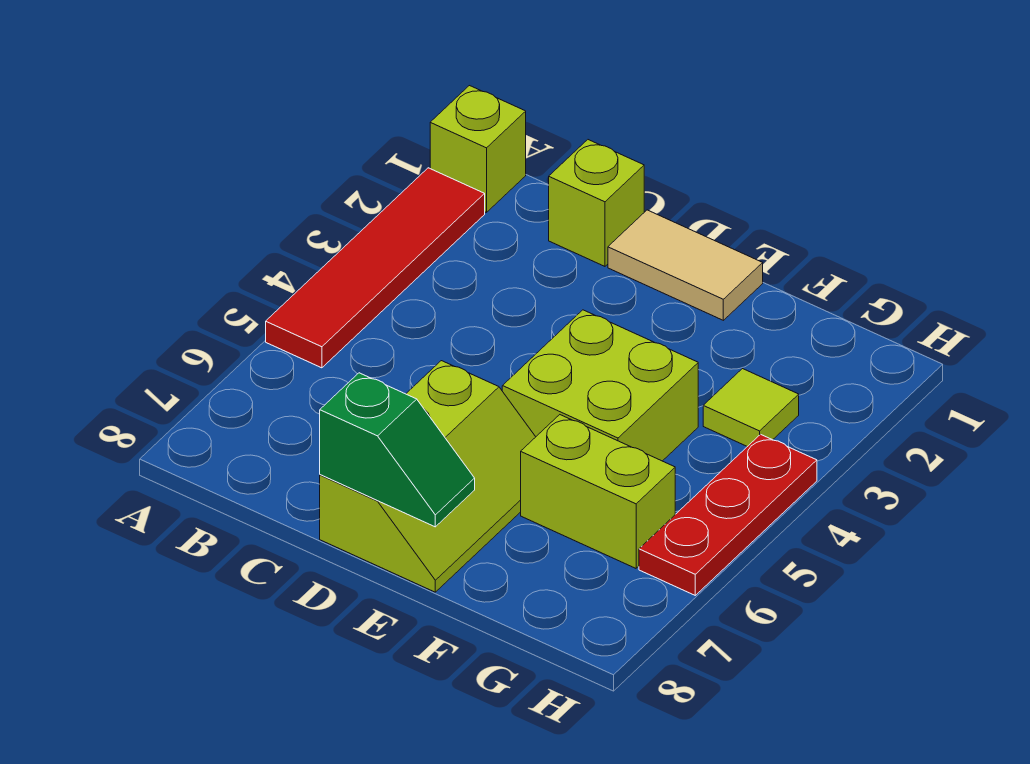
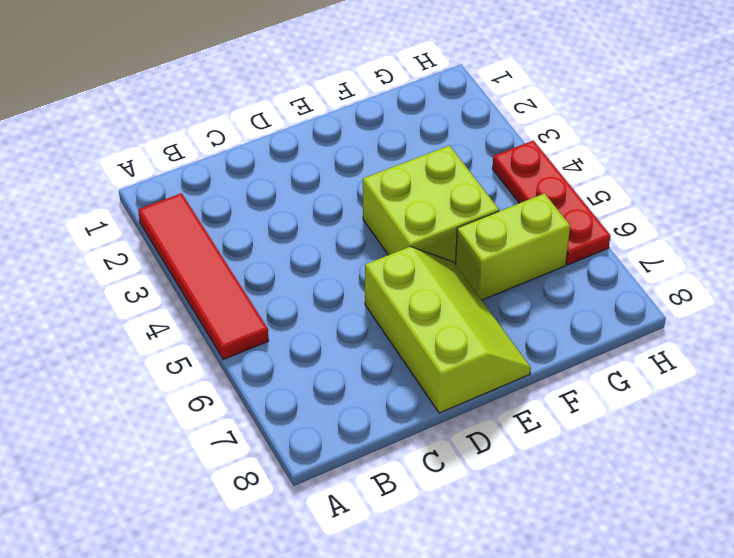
none -> lime 1x1 brick [430,86,526,213]
none -> lime 1x1 brick [549,140,644,266]

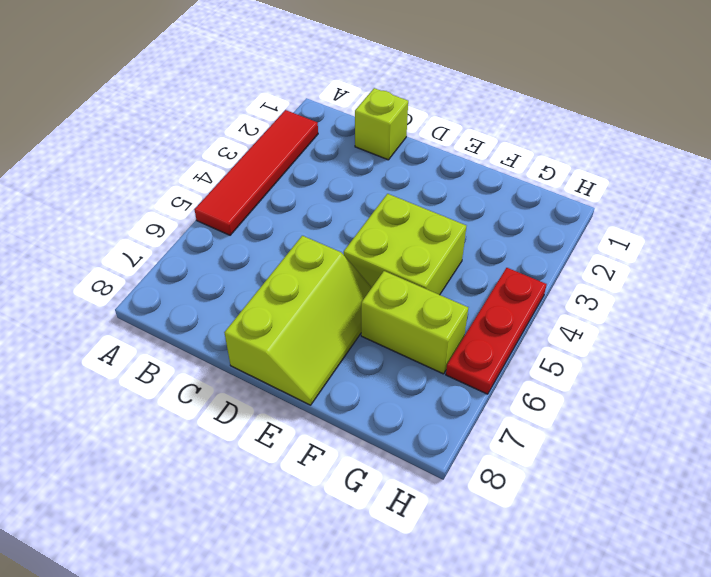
none -> lime 1x1 brick [430,86,526,213]
none -> tan 1x2 tile [608,210,763,320]

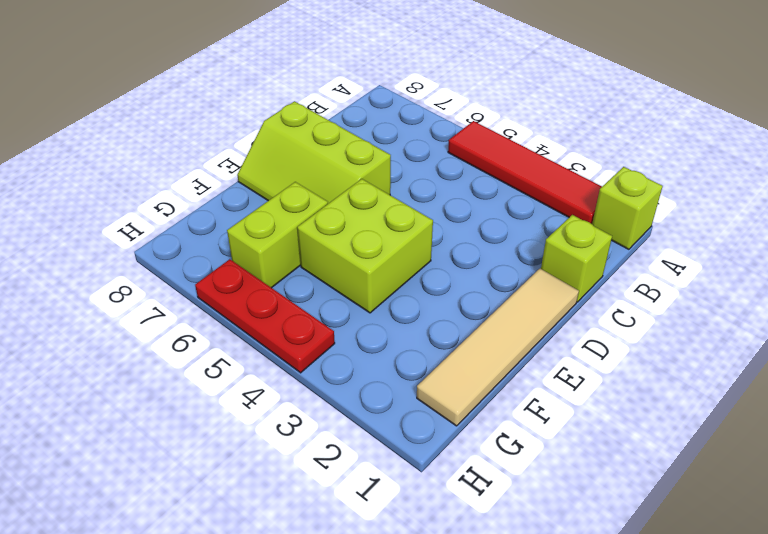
tan 1x4 tile [417,269,579,426] -> tan 1x2 tile [608,210,763,320]
none -> lime 1x1 tile [703,369,799,447]
none -> green 1x2 slope [320,373,475,527]

